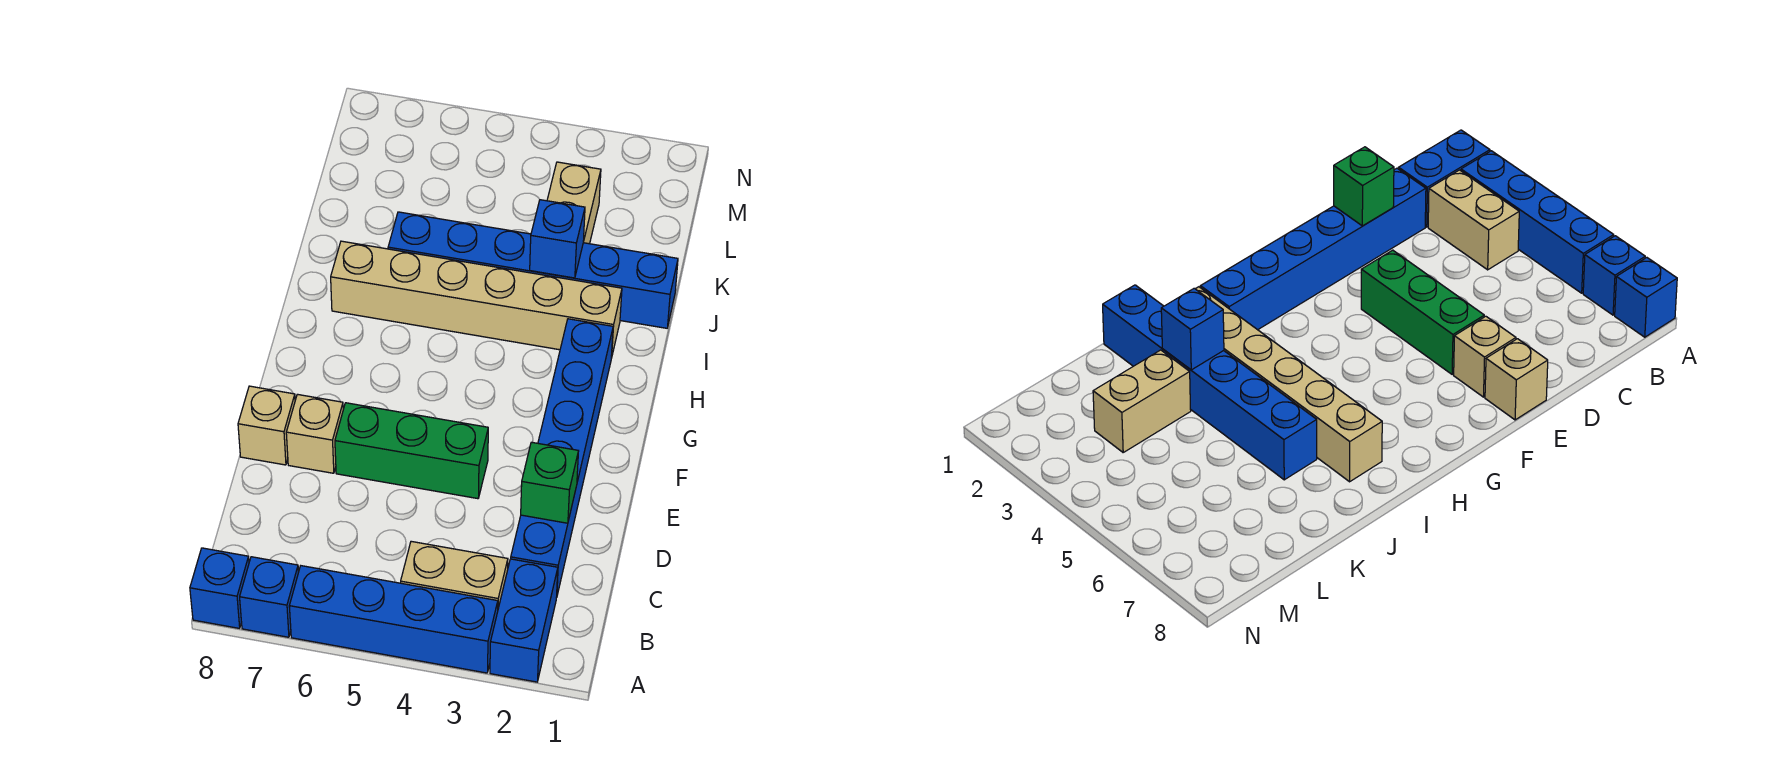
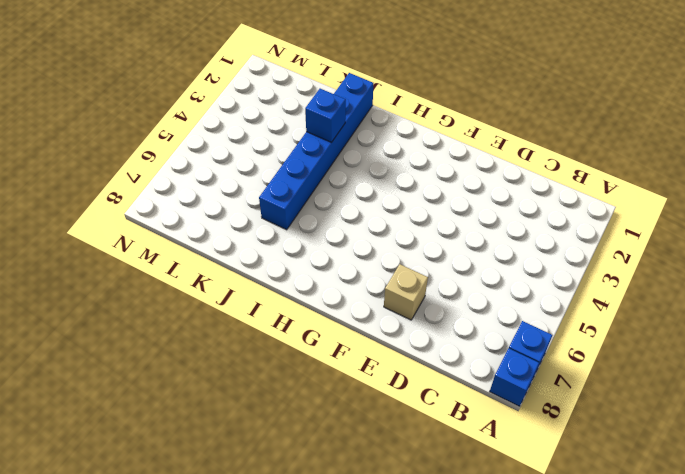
none -> blue 1x2 brick [490,559,558,682]
none -> blue 1x4 brick [289,566,498,673]
none -> tan 1x2 brick [401,541,508,608]

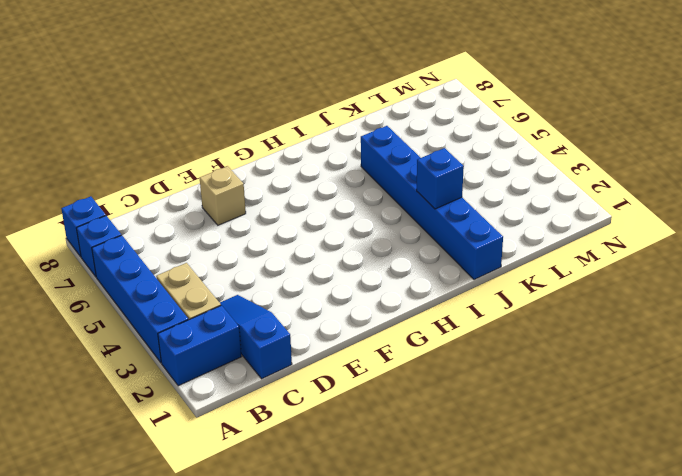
blue 1x3 slope [220,295,292,379] -> blue 1x6 brick [511,319,613,598]
none -> green 1x3 brick [335,403,488,499]
none -> tan 1x1 brick [238,386,295,465]
none -> tan 1x6 brick [331,241,622,358]

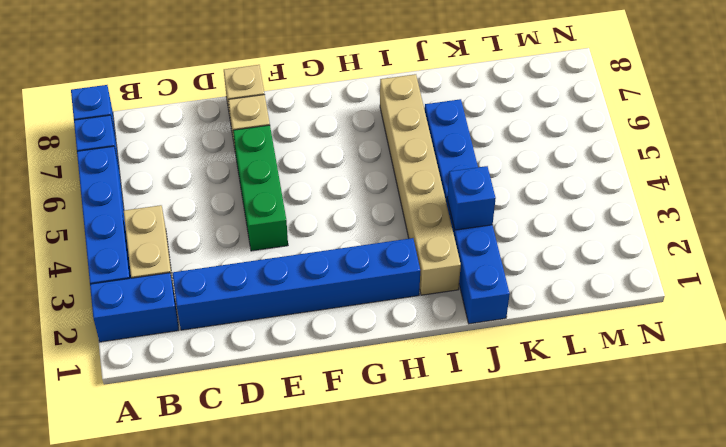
none -> tan 1x2 brick [547,162,601,244]
none -> green 1x1 brick [521,442,578,523]

